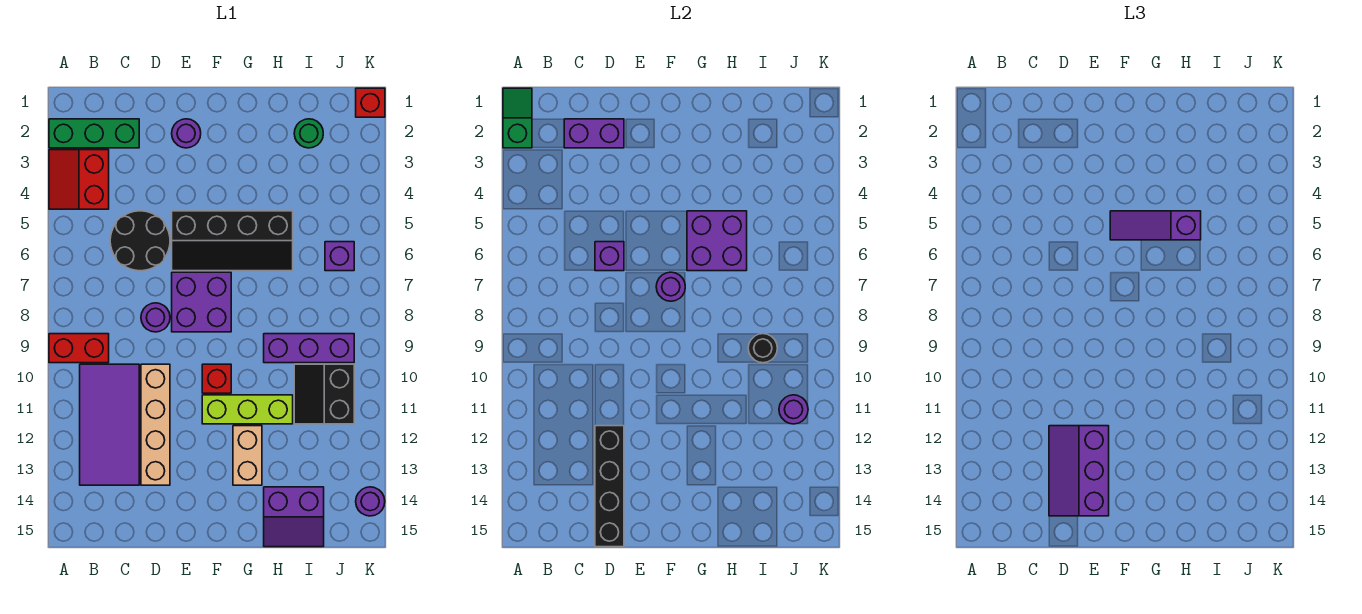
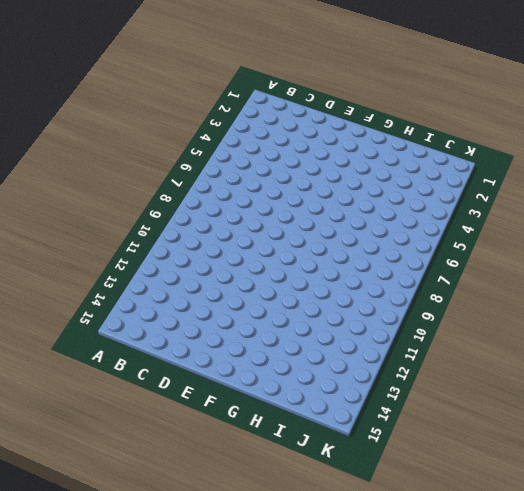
none -> green 1x3 brick [49,119,139,148]
none -> red 2x2 slope [49,150,109,209]
none -> red 1x2 brick [49,334,109,363]
none -> purple 2x4 tile [80,364,139,485]

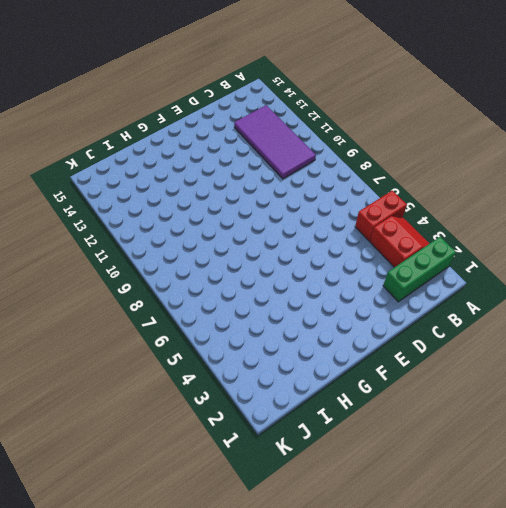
red 1x2 brick [355,191,407,241] -> red 1x2 brick moved to [49,334,109,363]
none -> black 2x2 round brick [110,211,170,271]
none -> purple 1x1 round brick [141,303,170,332]
none -> tan 1x4 brick [141,364,170,485]
none -> purple 1x1 round brick [172,119,201,148]

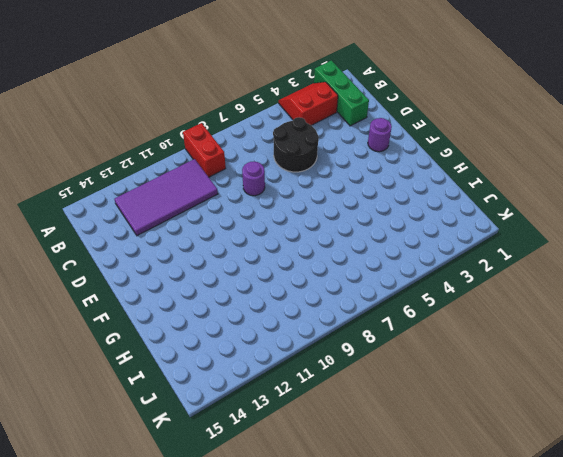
none -> tan 1x4 brick [141,364,170,485]
none -> black 2x4 slope [172,211,293,271]
none -> purple 2x2 brick [172,272,231,332]
none -> red 1x1 brick [202,364,231,393]

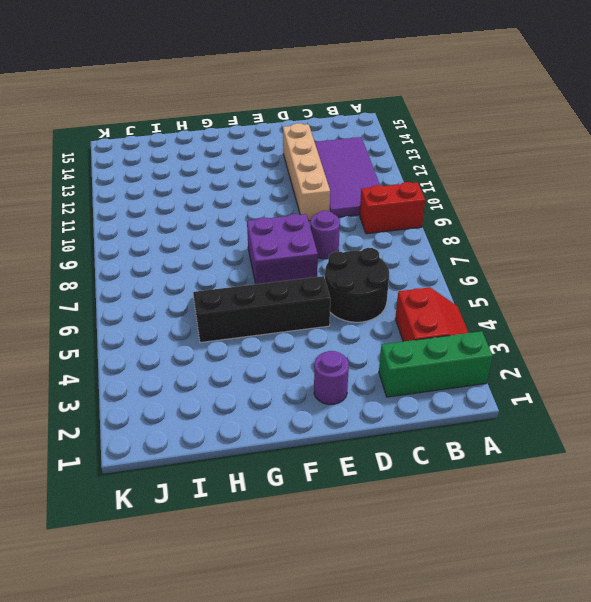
none -> red 1x1 brick [202,364,231,393]
none -> lime 1x3 brick [202,395,293,424]
none -> tan 1x2 brick [233,426,262,485]
none -> purple 1x3 brick [264,334,354,363]

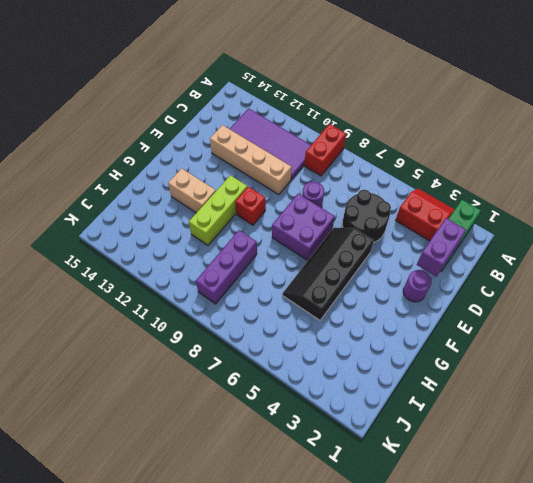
none -> purple 2x2 slope [264,487,324,547]
none -> green 1x1 round brick [294,119,323,148]
none -> black 2x2 slope [294,364,354,424]
none -> purple 1x1 brick [325,242,354,271]

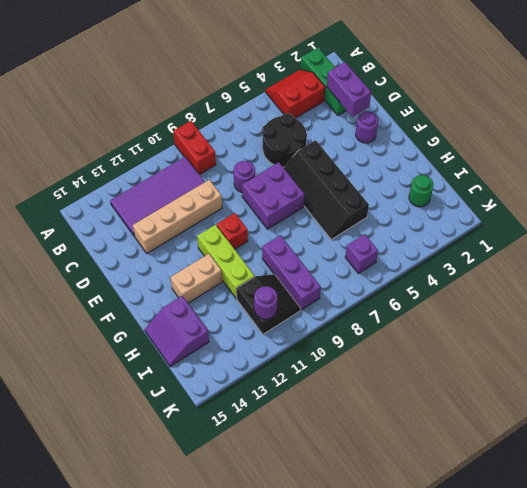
black 2x2 slope [236,274,301,334] -> black 2x2 slope turned to [294,364,354,424]
none -> red 1x1 brick [356,88,385,117]
none -> purple 1x1 round brick [356,487,385,516]
none -> green 1x2 slope [503,88,532,148]
none -> purple 1x1 brick [595,242,624,271]

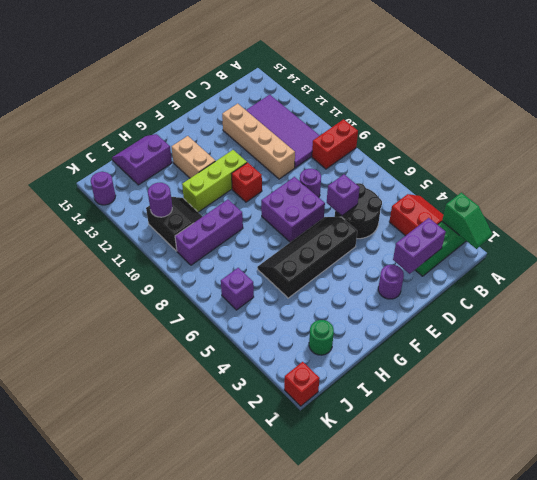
none -> black 1x4 brick [595,426,624,547]
none -> purple 1x1 round brick [656,272,685,301]
none -> purple 2x2 brick [687,211,747,271]
none -> black 1x1 round brick [748,334,777,363]

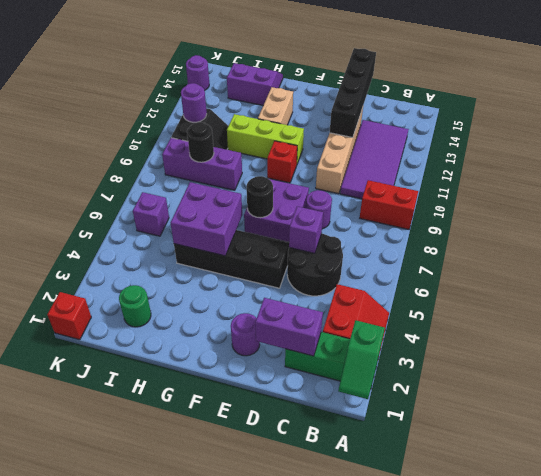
black 1x1 round brick [247,176,273,218] -> purple 1x1 round brick [656,272,685,301]
none -> purple 2x3 slope [1049,426,1109,516]
none -> purple 1x3 slope [1110,211,1201,240]

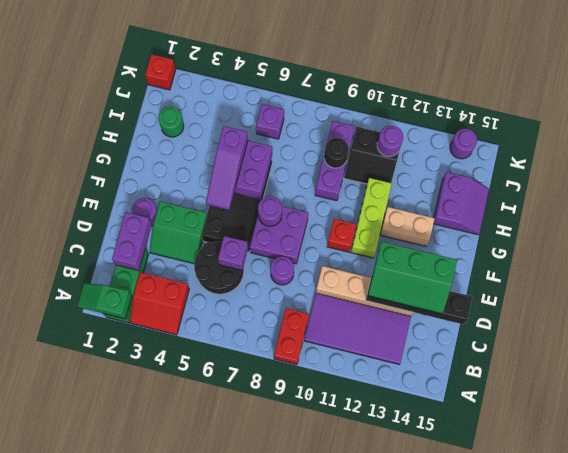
green 2x2 slope [150,201,207,264] -> none
green 2x3 slope [368,242,457,314] -> purple 2x3 slope [1049,426,1109,516]

